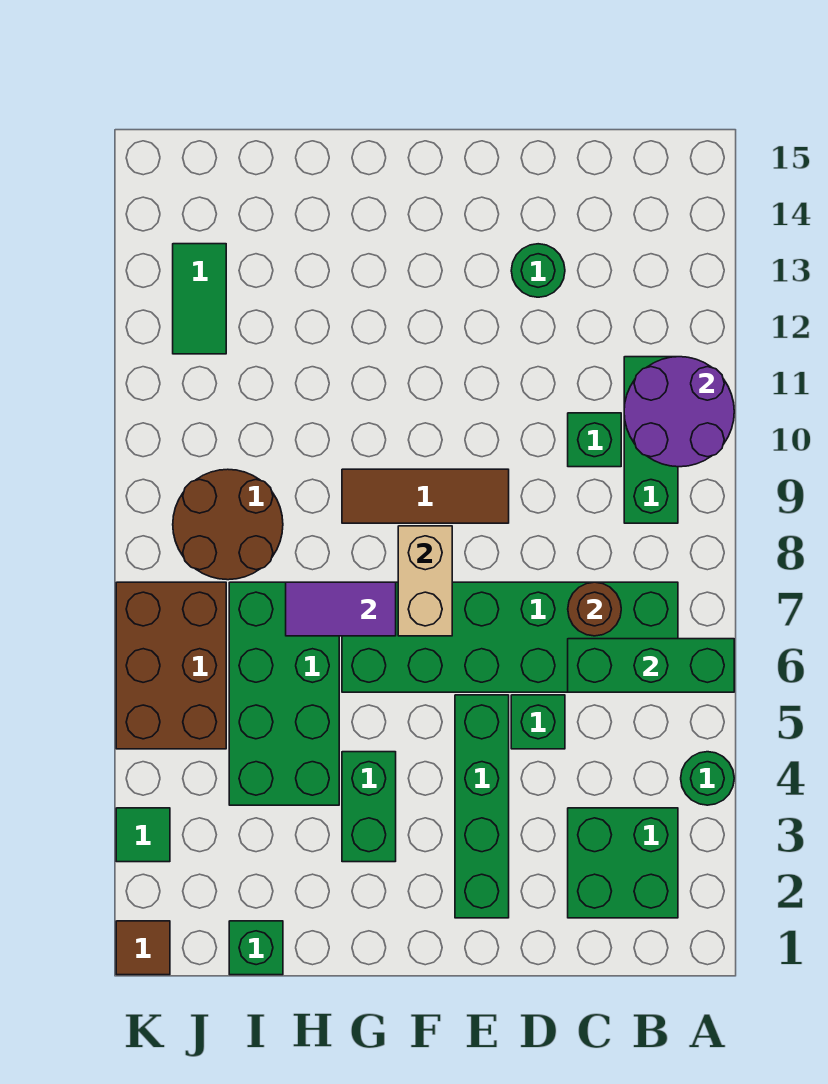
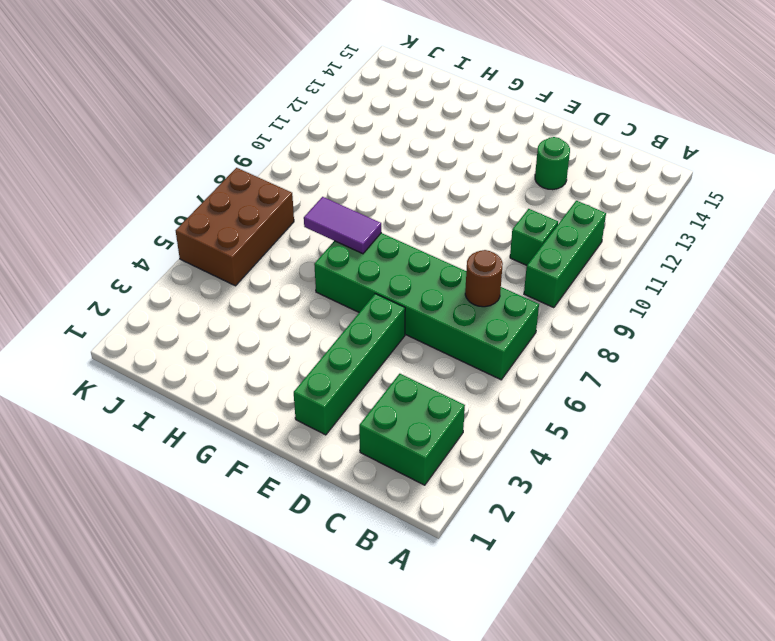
none -> green 1x1 round brick [681,752,734,805]
none -> green 1x1 brick [511,695,565,749]
none -> brown 1x3 tile [342,469,509,523]

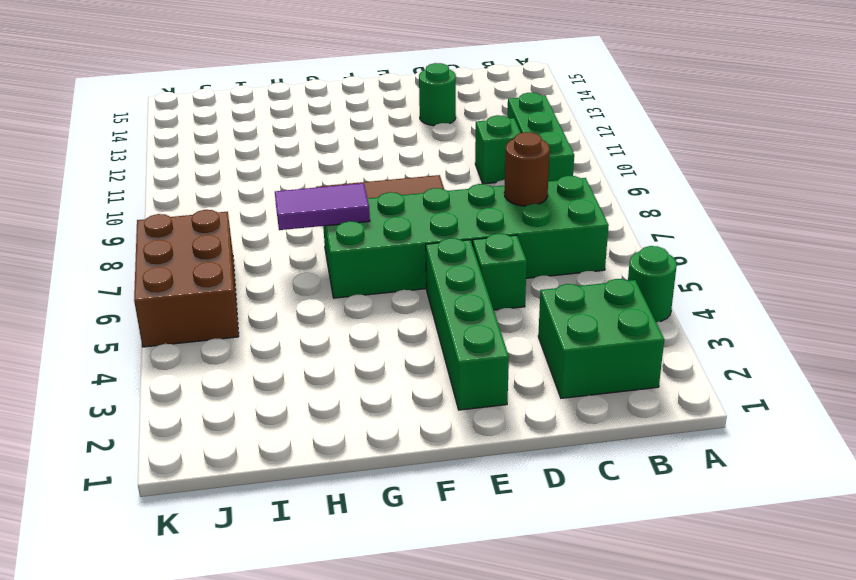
none -> green 1x2 brick [342,752,396,862]
none -> green 2x4 brick [229,582,339,805]
none -> green 1x1 brick [229,921,283,975]

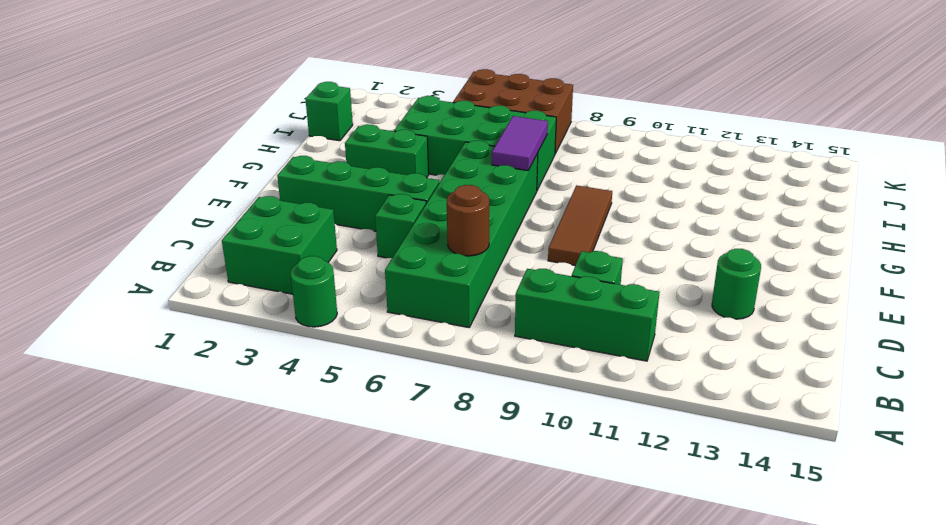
none -> brown 2x2 round brick [173,469,283,580]
none -> green 1x2 tile [173,244,226,354]
none -> brown 1x1 tile [116,921,170,975]

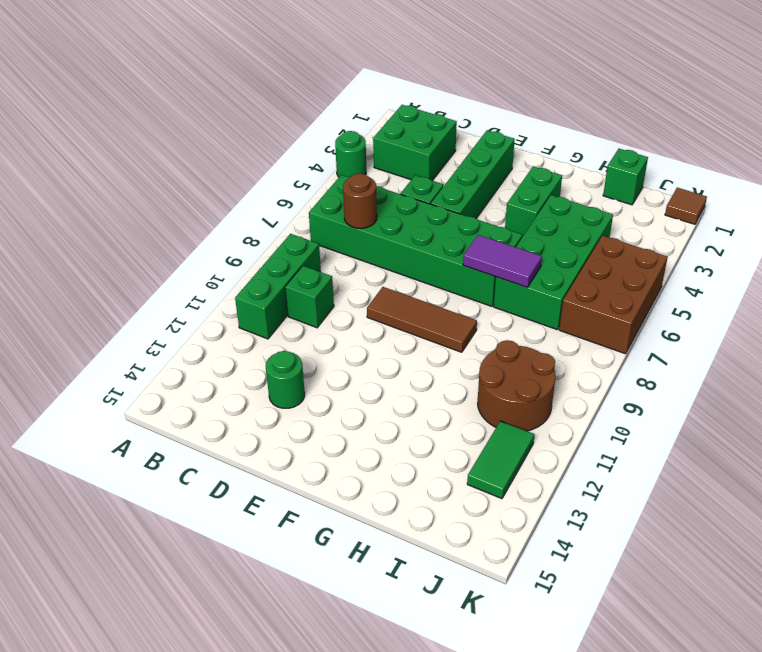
brown 2x2 round brick [478,340,555,431] -> brown 2x2 round brick moved to [173,469,283,580]
none -> green 1x1 tile [116,808,170,862]
none -> green 1x3 brick [568,639,734,692]
none -> purple 2x2 round brick [624,357,734,467]

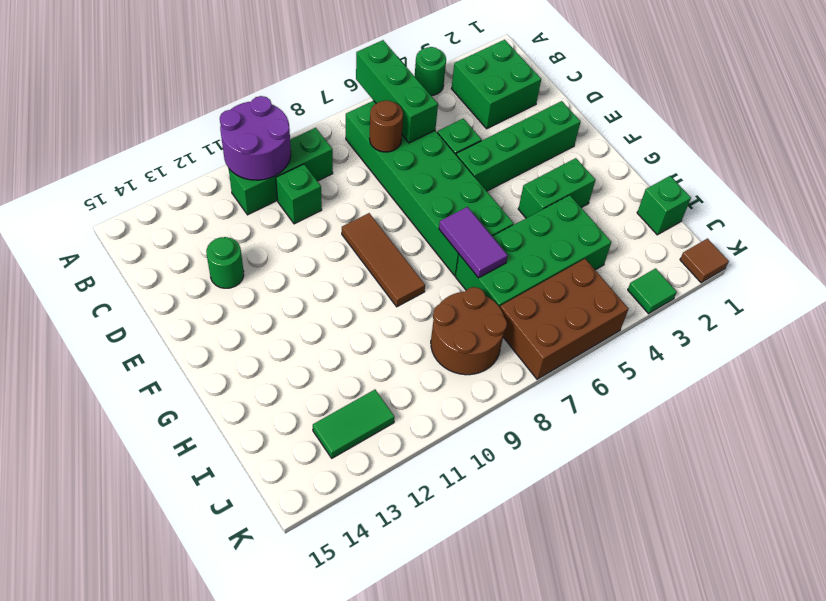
none -> tan 1x2 brick [398,526,452,636]

